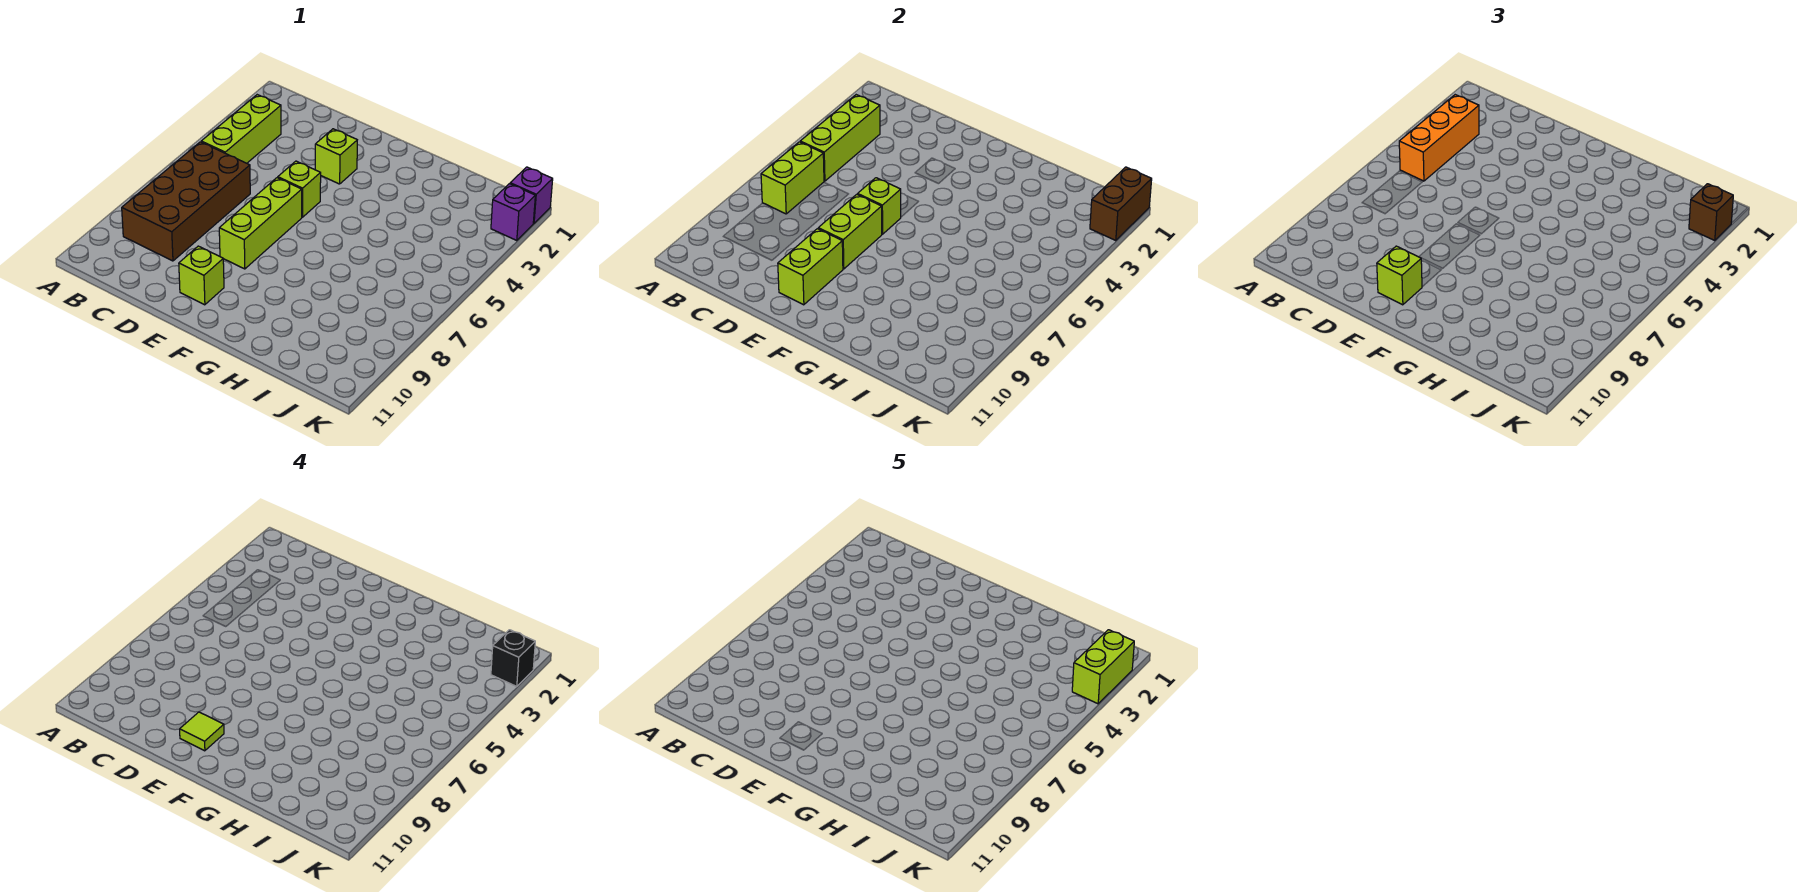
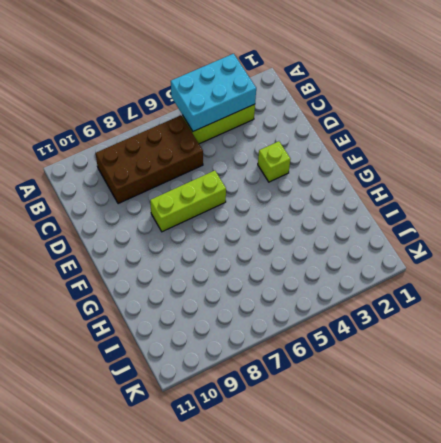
cyan 2x3 brick [171,54,256,131] -> lime 1x3 brick [800,95,880,181]
none -> lime 1x1 brick [278,161,321,217]
none -> lime 1x1 brick [179,246,224,305]
none -> purple 1x1 brick [510,167,553,223]

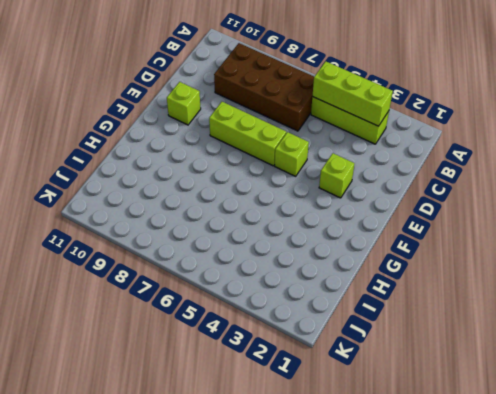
none -> purple 1x1 brick [510,167,553,223]
none -> purple 1x1 brick [491,184,535,240]
none -> lime 1x2 brick [761,142,824,214]

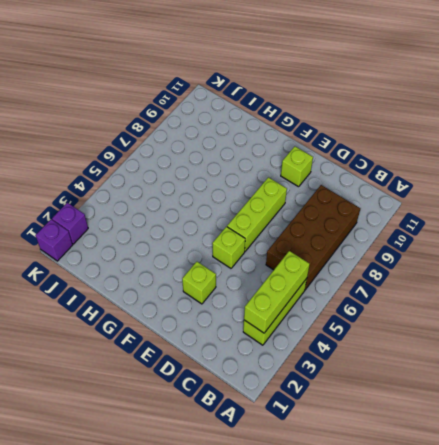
none -> lime 1x2 brick [761,142,824,214]
none -> lime 1x1 brick [858,178,901,234]
none -> lime 1x2 brick [818,194,882,269]

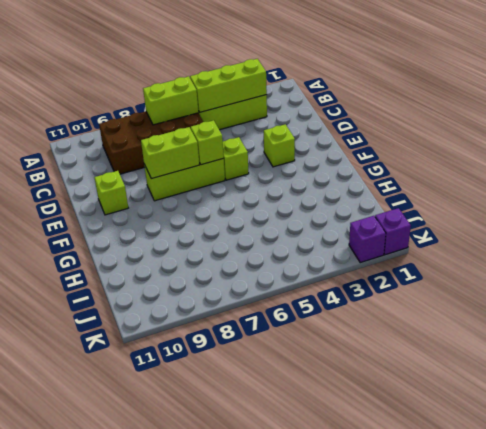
none -> lime 1x2 brick [778,229,843,305]
none -> brown 1x2 brick [1090,167,1152,240]
none -> orange 1x3 brick [1399,95,1479,181]

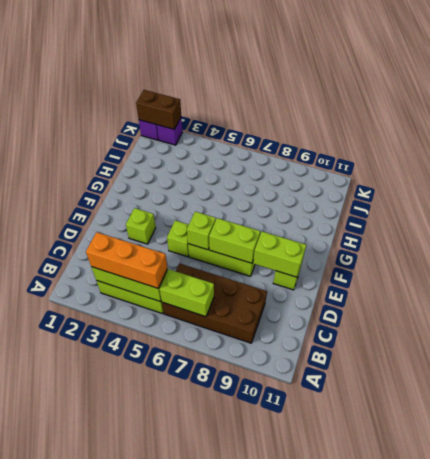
none -> lime 1x1 brick [1377,246,1422,305]
none -> brown 1x1 brick [1689,184,1733,240]
none -> lime 1x1 tile [180,712,224,751]

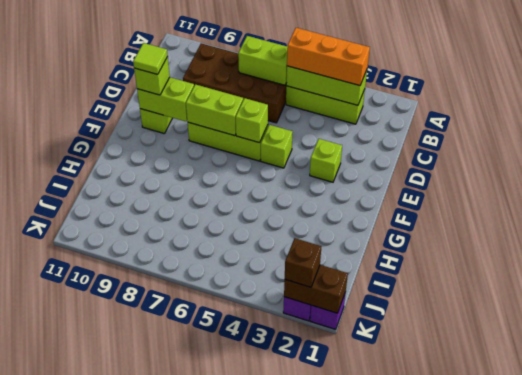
none -> black 1x1 brick [491,630,535,686]
none -> lime 1x2 brick [1072,630,1134,704]

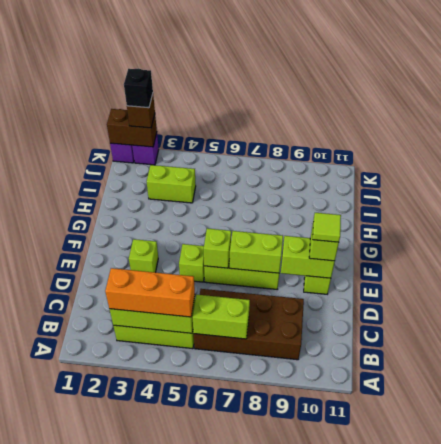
lime 1x2 brick [147,165,196,203] -> lime 1x2 brick moved to [1072,630,1134,704]

